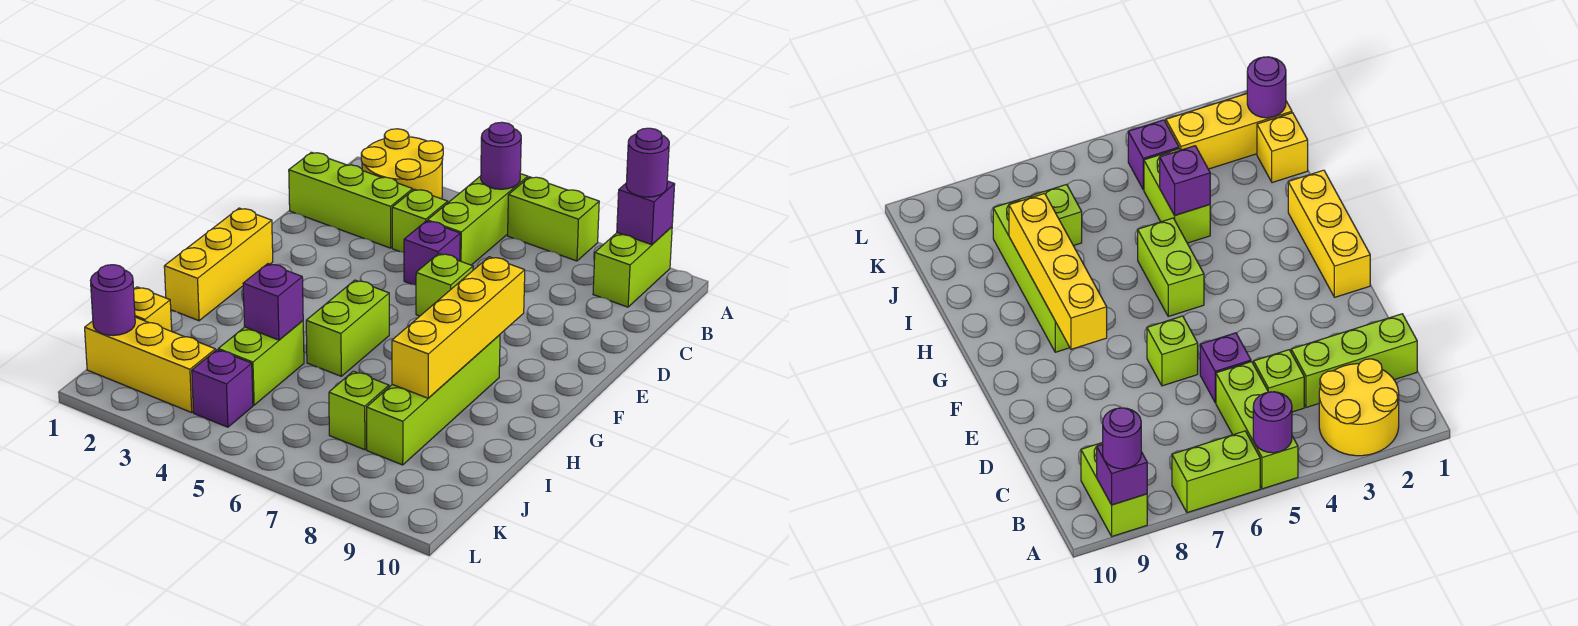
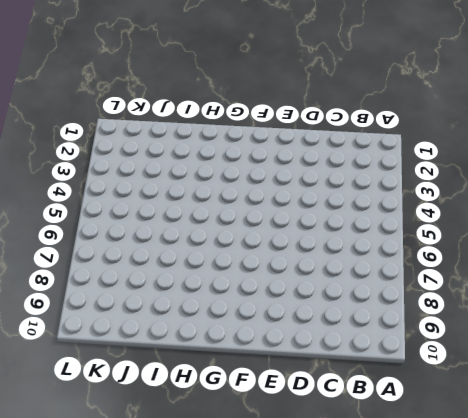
none -> yellow 2x2 round brick [361,129,443,199]
none -> lime 1x3 brick [427,174,528,265]
none -> lime 1x2 brick [508,177,599,261]

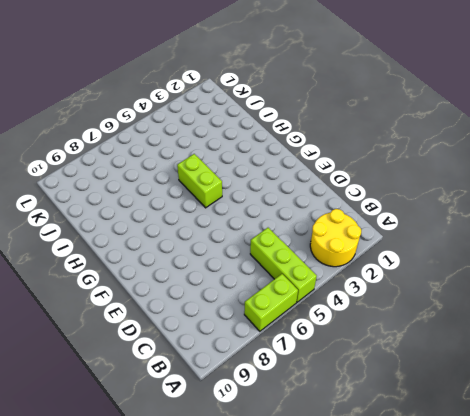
none -> lime 1x2 brick [593,227,672,307]
none -> lime 1x3 brick [289,152,413,248]
none -> lime 1x1 brick [392,189,448,252]

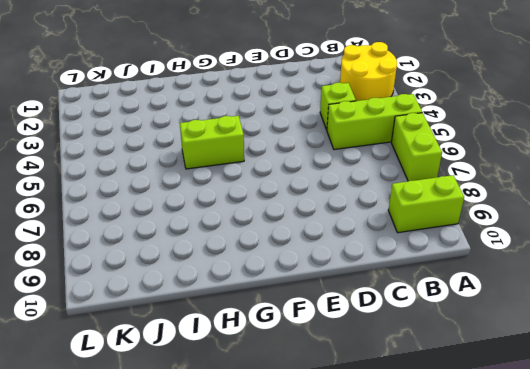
none -> lime 1x3 brick [289,152,413,248]
none -> purple 1x1 brick [404,221,460,285]
none -> lime 1x1 brick [416,254,473,316]

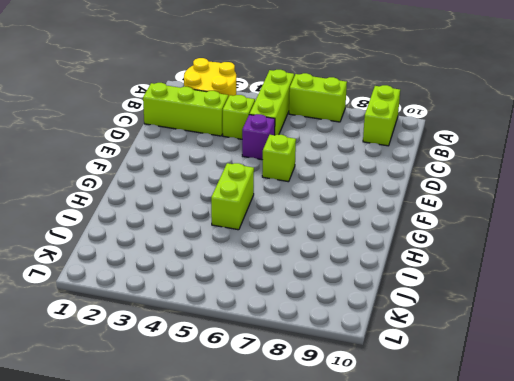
none -> yellow 1x3 brick [164,208,273,321]
none -> lime 1x4 brick [367,335,500,465]
none -> lime 1x2 brick [218,321,304,405]

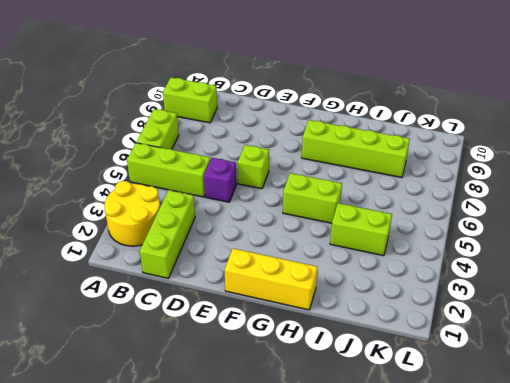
none -> lime 1x1 brick [392,189,448,252]
none -> yellow 1x1 brick [134,287,172,331]
none -> lime 1x1 brick [329,371,389,450]

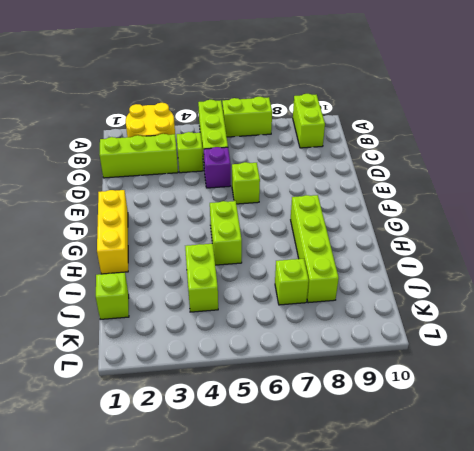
lime 1x1 brick [96,272,129,319] -> yellow 1x1 brick [134,287,172,331]
none -> yellow 1x3 brick [85,317,215,412]
none -> purple 1x1 brick [192,350,253,427]
none -> purple 1x1 round brick [481,122,521,189]

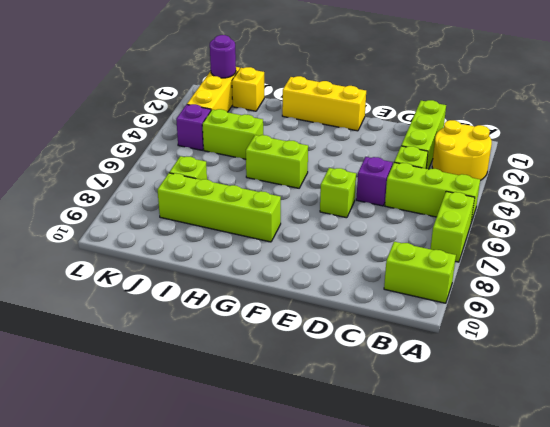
none -> purple 1x1 round brick [481,122,521,189]
none -> purple 1x1 brick [617,181,675,245]
none -> yellow 1x4 brick [392,257,525,398]

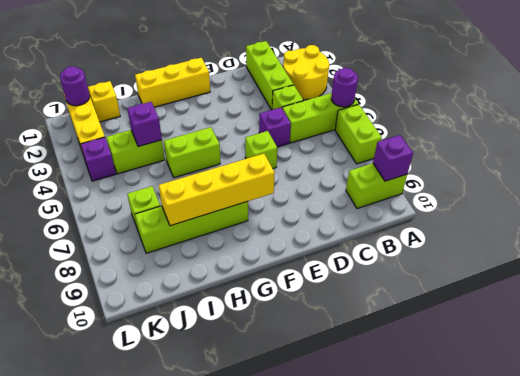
none -> purple 1x1 round brick [626,128,669,197]

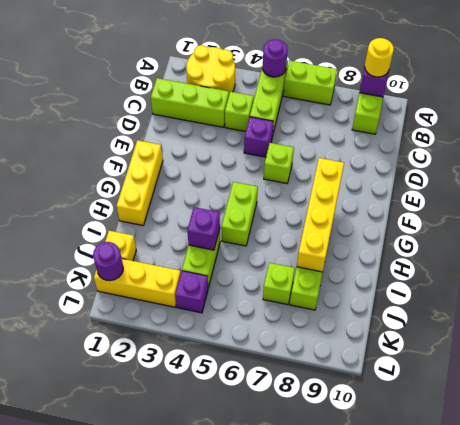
yellow 1x1 round brick [365,38,394,77] -> purple 1x1 round brick [626,128,669,197]

